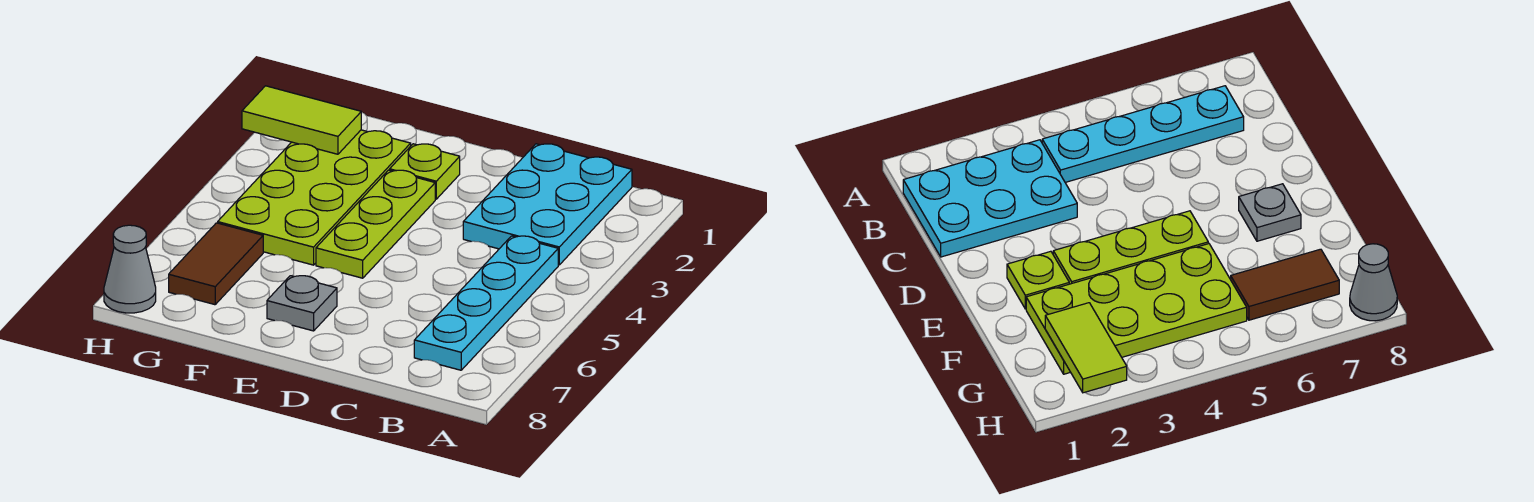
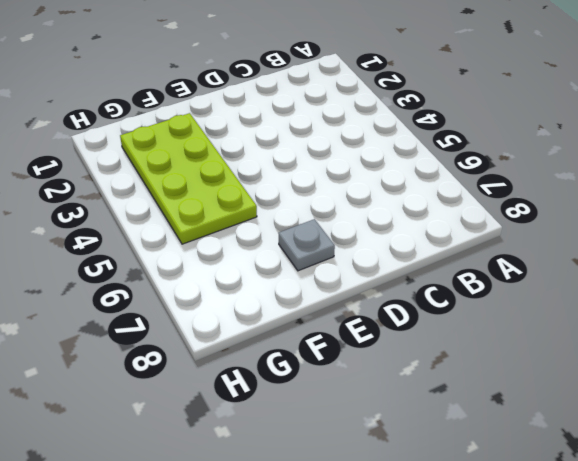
none -> cyan 2x3 plate [463,144,632,265]
none -> cyan 1x4 plate [414,236,558,370]

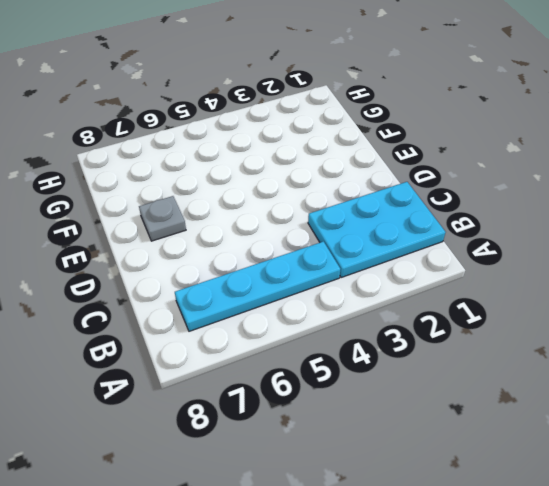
none -> lime 1x1 plate [390,144,460,199]
none -> lime 1x3 plate [316,170,435,278]

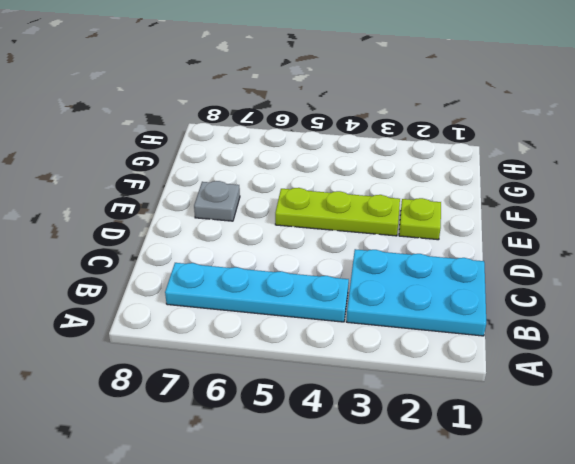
none -> lime 2x4 plate [218,130,411,265]
none -> brown 1x2 tile [169,223,263,305]

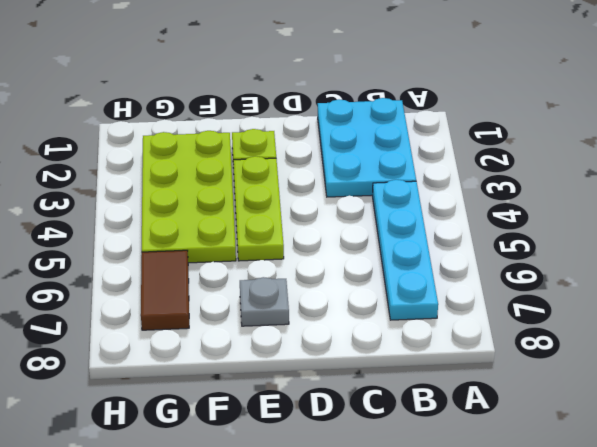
none -> grey 1x1 cone [104,225,156,313]
none -> lime 1x2 tile [242,86,361,154]

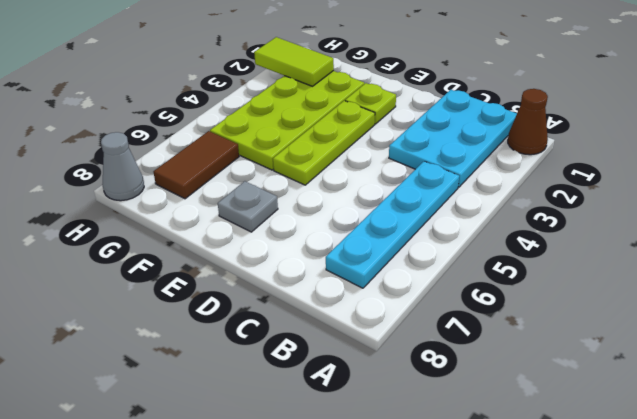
brown 1x1 cone [508,89,548,155] -> none

